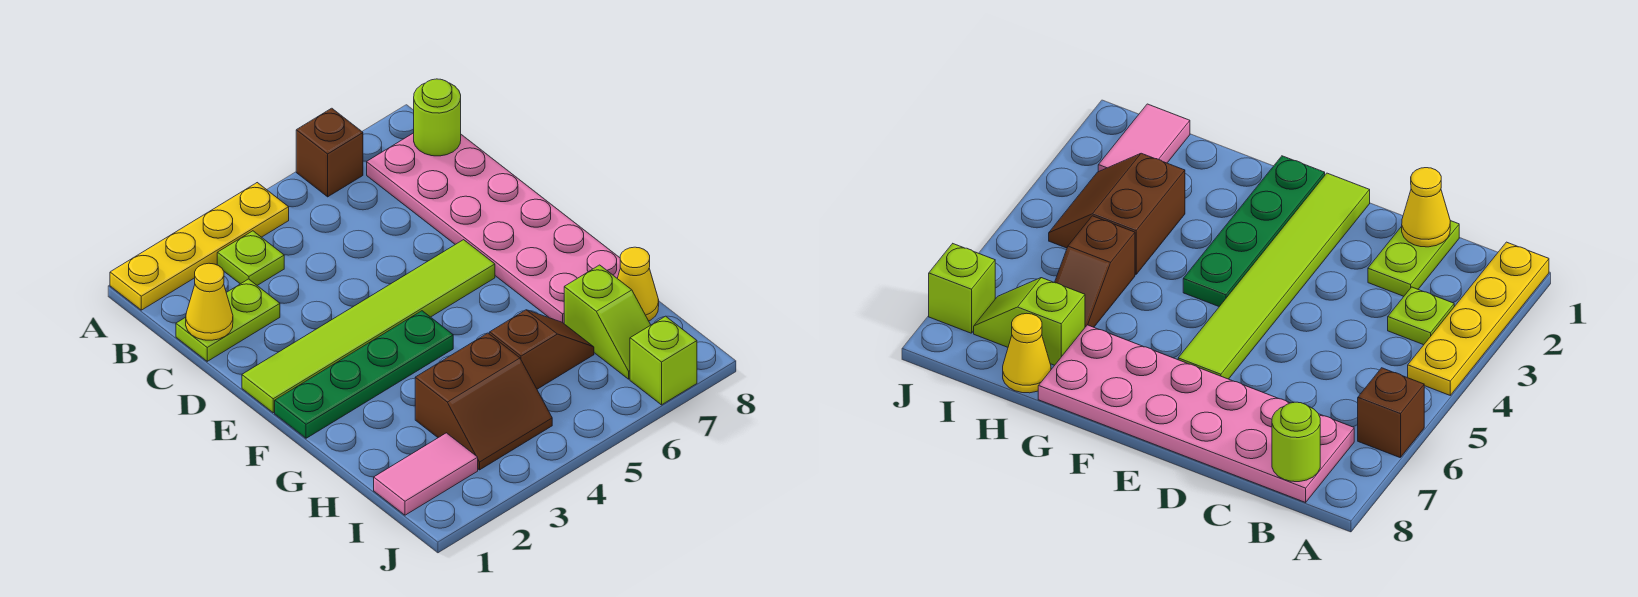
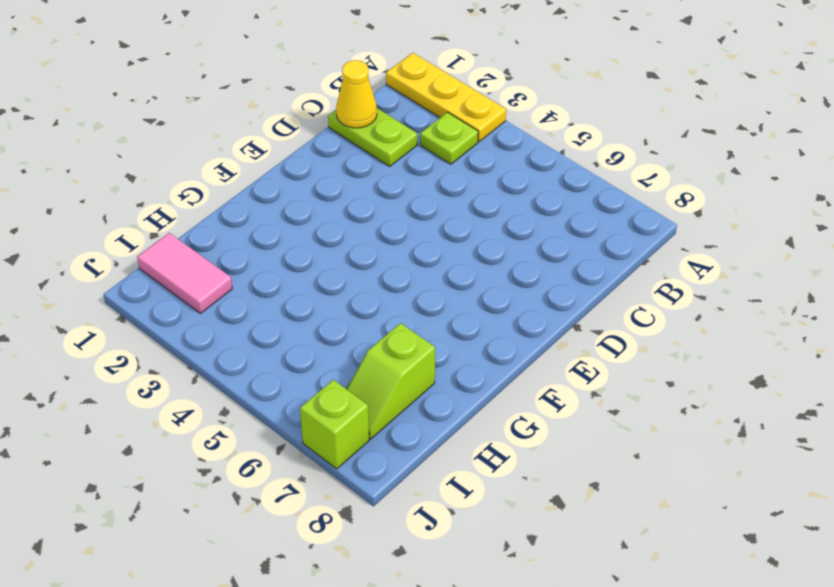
yellow 1x3 plate [386,53,506,142] -> yellow 1x4 plate [110,183,289,310]
none -> brown 1x1 brick [296,108,363,197]
none -> pink 2x6 plate [367,133,620,323]
none -> lime 1x6 tile [242,240,495,413]

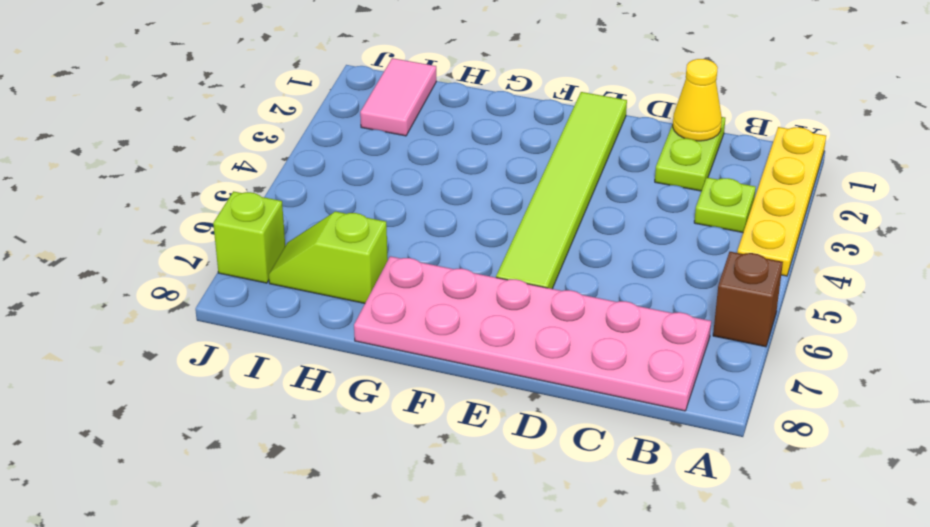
none -> green 1x4 plate [275,311,453,438]
none -> brown 2x2 slope [415,333,552,470]
none -> brown 1x2 slope [490,310,594,389]

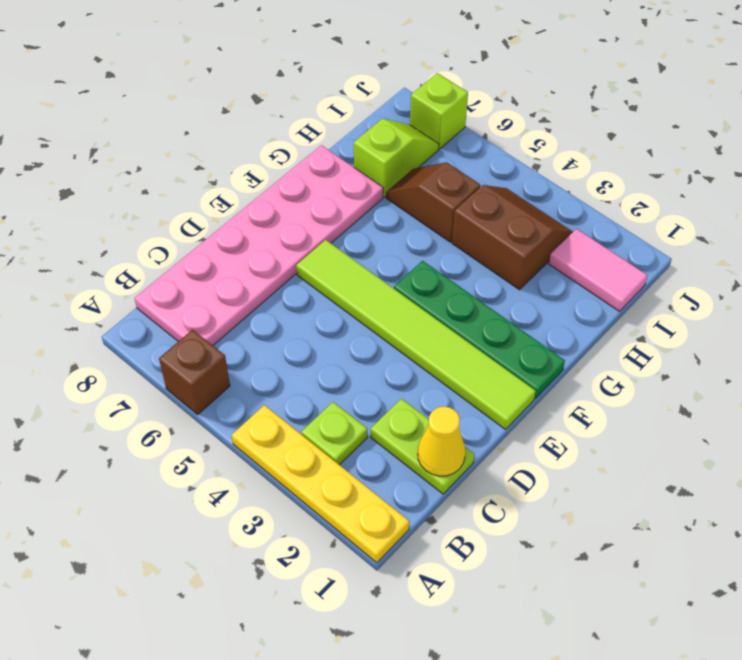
none -> yellow 1x1 cone [617,247,659,321]
none -> lime 1x1 round brick [414,79,461,156]

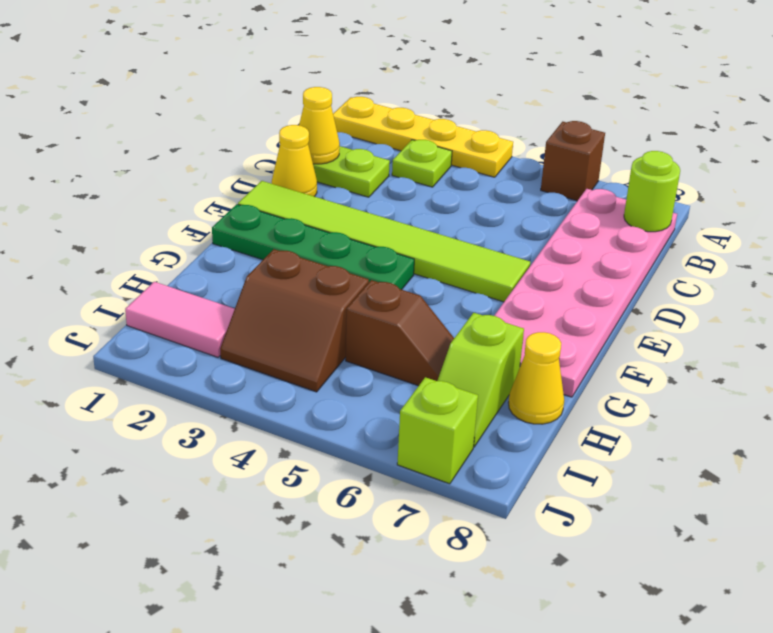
yellow 1x1 cone [272,125,317,197] -> none

